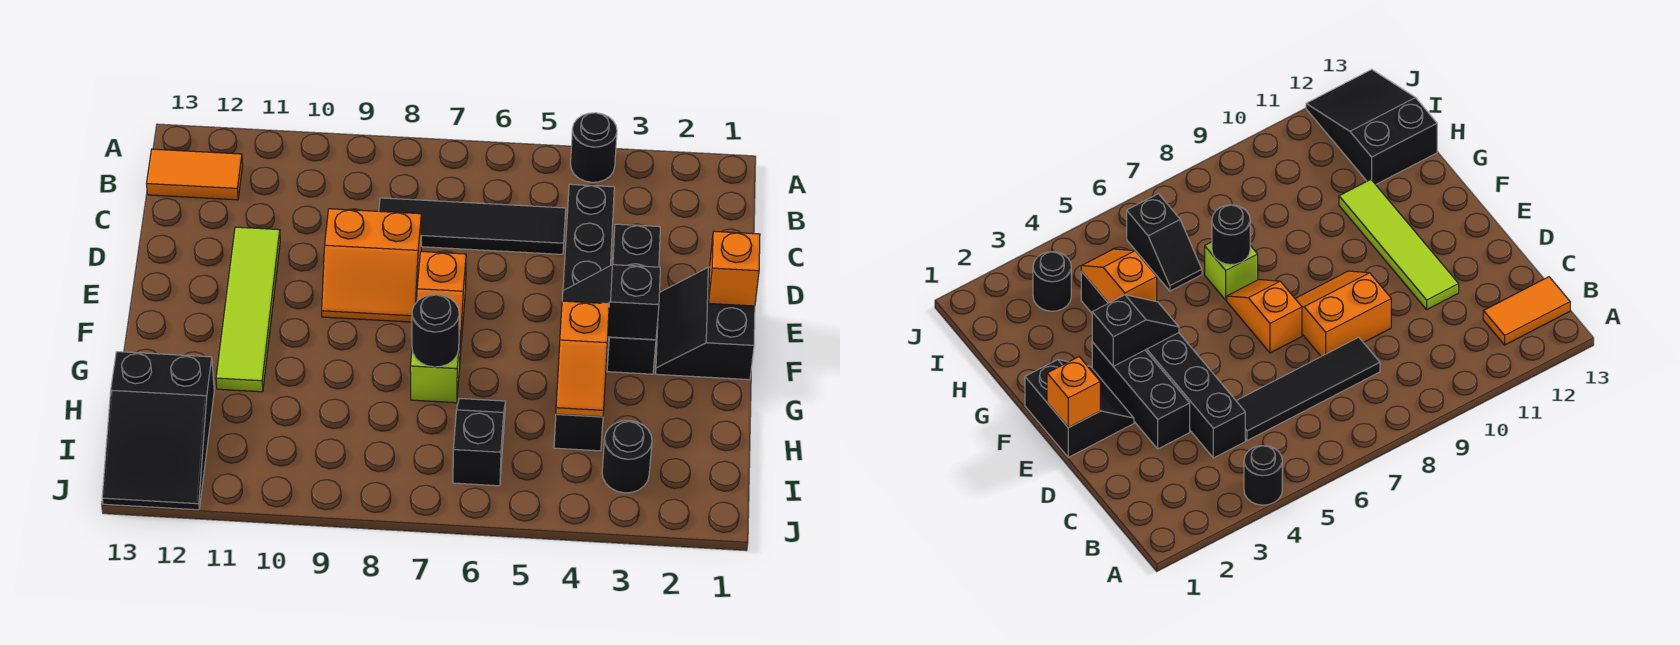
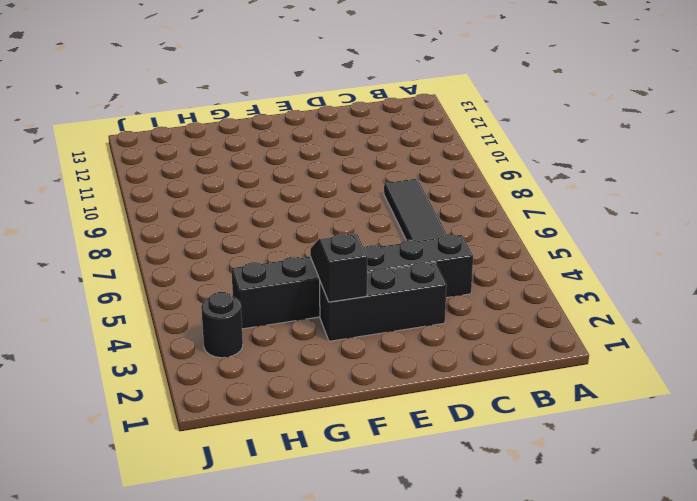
none -> black 1x1 round brick [571,113,617,182]
none -> orange 1x2 tile [147,149,243,200]
none -> orange 2x2 slope [322,209,421,322]

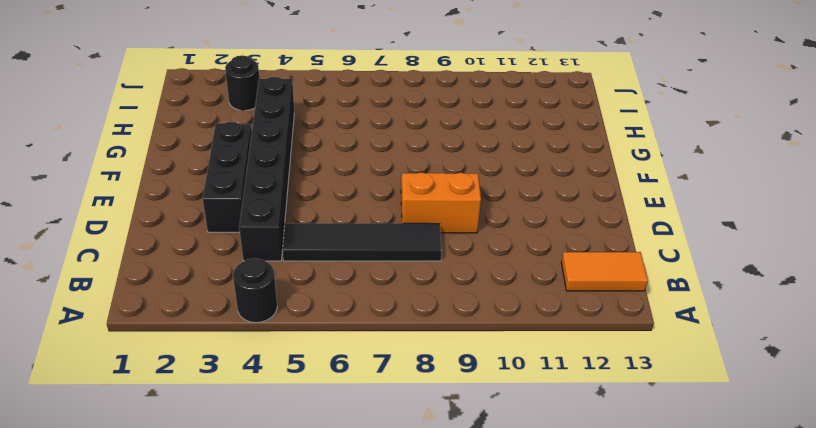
none -> lime 1x4 tile [216,227,280,392]
none -> black 2x2 slope [656,267,755,380]
none -> orange 1x2 slope [417,252,466,355]

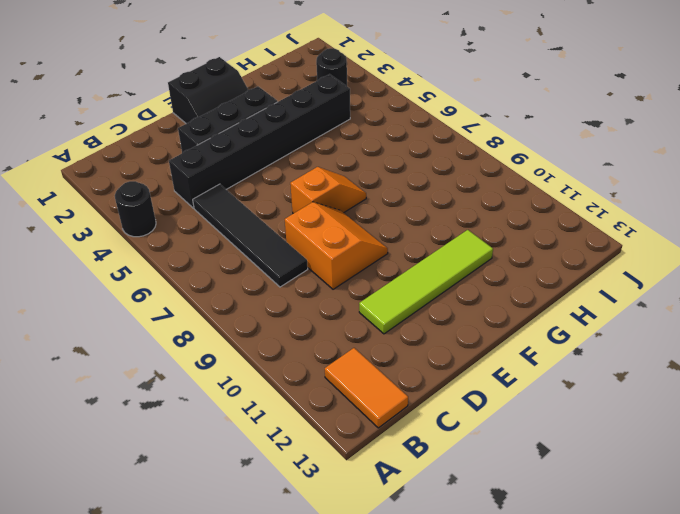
none -> lime 1x1 brick [410,331,460,403]
none -> black 1x2 slope [453,399,505,486]
none -> black 2x3 slope [102,352,214,510]

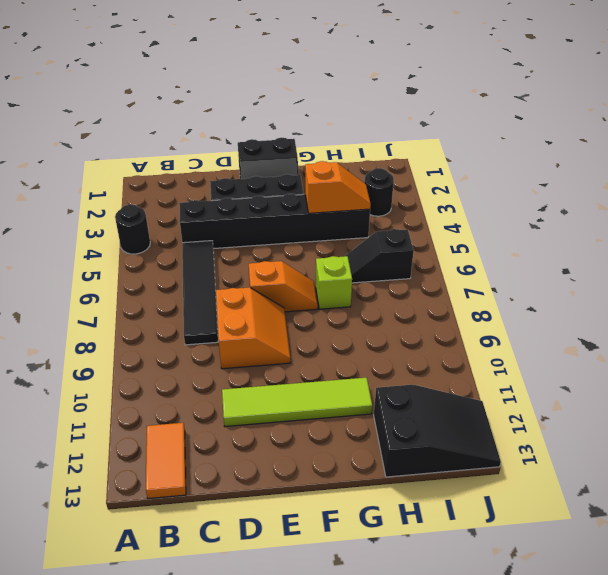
none -> orange 1x1 brick [709,231,760,306]
none -> black 1x2 slope [562,265,660,340]
none -> black 1x1 round brick [412,294,459,367]

